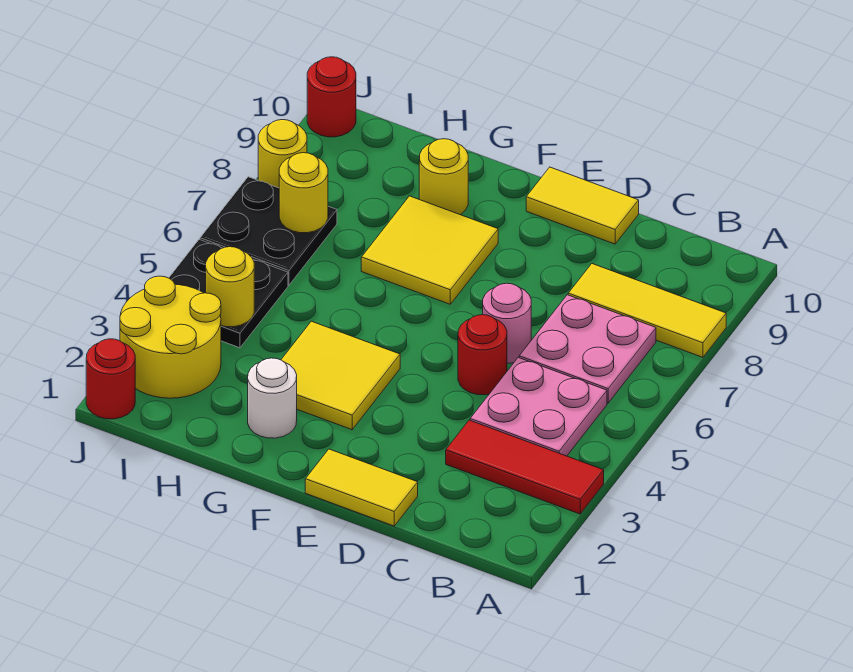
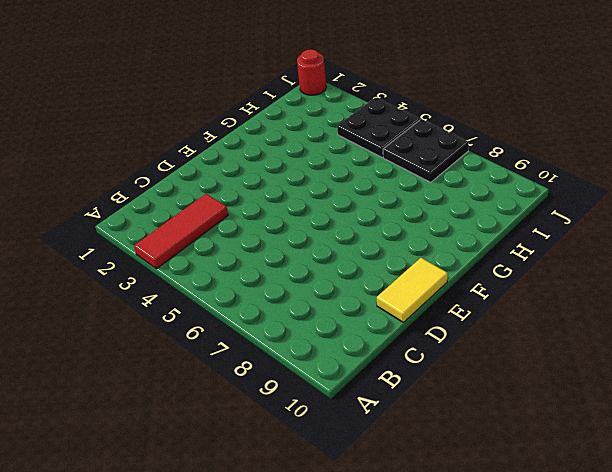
none -> yellow 1x3 tile [568,264,726,357]
none -> pink 2x2 plate [470,357,607,456]
none -> pink 2x2 plate [519,295,656,403]

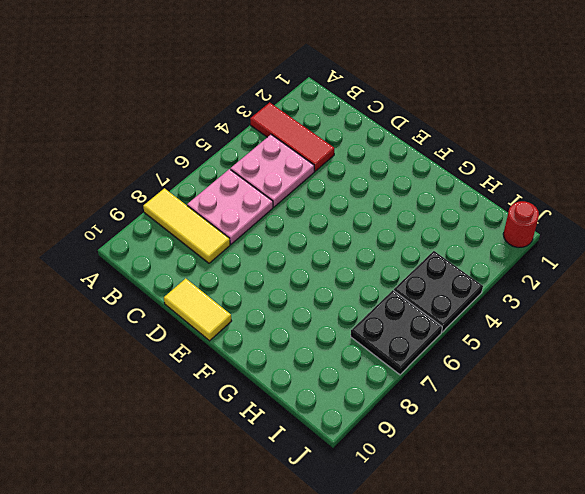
none -> yellow 1x2 tile [305,449,418,526]
none -> red 1x1 round brick [458,315,507,395]
none -> pink 1x1 round brick [483,283,531,363]

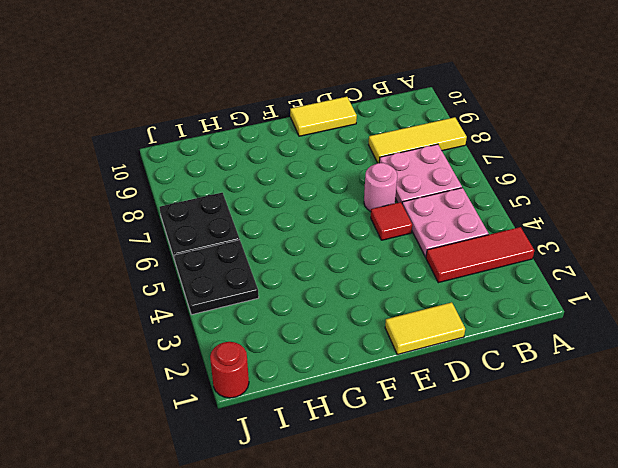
red 1x1 tile [371,202,412,240] -> red 1x1 round brick [458,315,507,395]
none -> yellow 2x2 tile [281,321,400,430]
none -> yellow 2x2 tile [361,196,498,304]
none -> white 1x1 round brick [248,358,297,438]

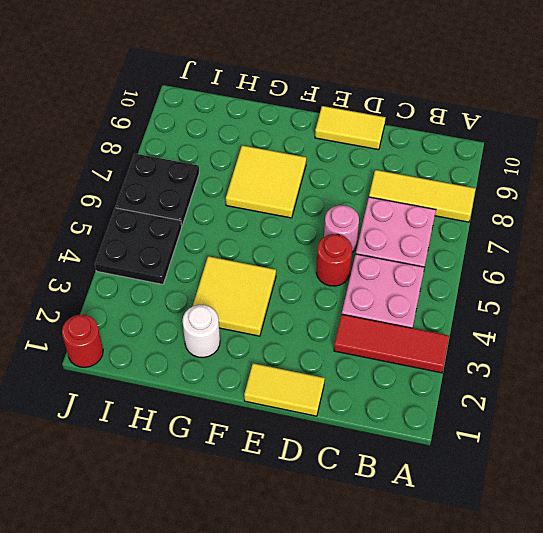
none -> yellow 1x1 round brick [419,139,468,215]
none -> yellow 2x2 round brick [120,276,221,398]
none -> yellow 1x1 round brick [258,120,307,188]

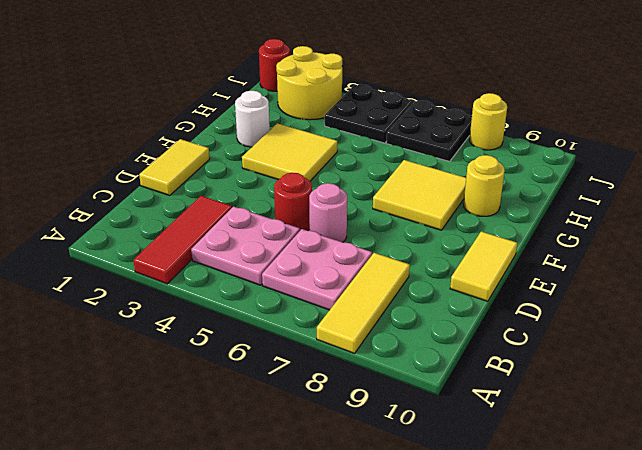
none -> red 1x1 round brick [307,57,356,137]
none -> yellow 1x1 round brick [206,247,254,327]
none -> yellow 1x1 round brick [279,153,328,233]

